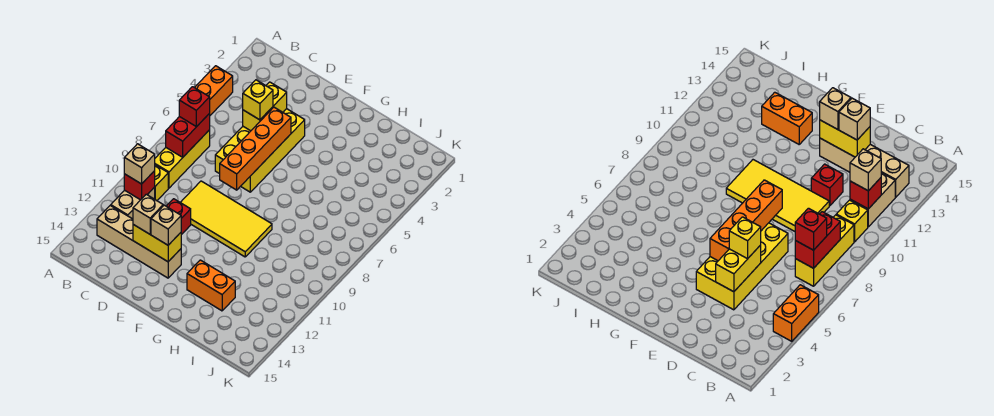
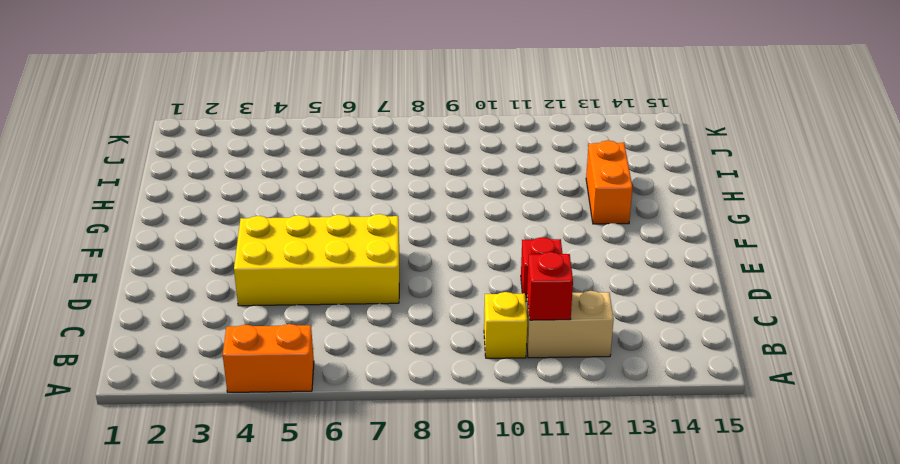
none -> yellow 1x3 brick [155,130,210,188]
none -> tan 1x4 brick [97,205,181,278]
none -> yellow 2x4 tile [180,181,272,257]

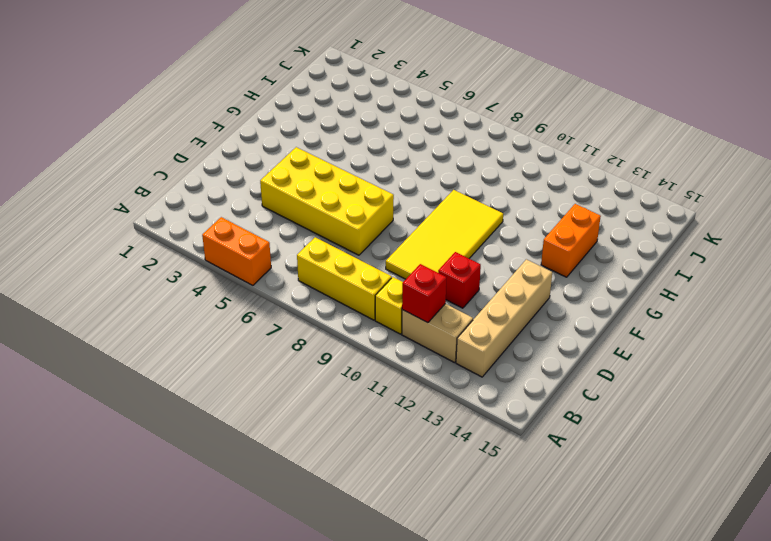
none -> red 1x2 brick [166,113,210,157]
none -> yellow 1x2 brick [243,82,287,131]
none -> yellow 1x2 brick [133,225,181,262]

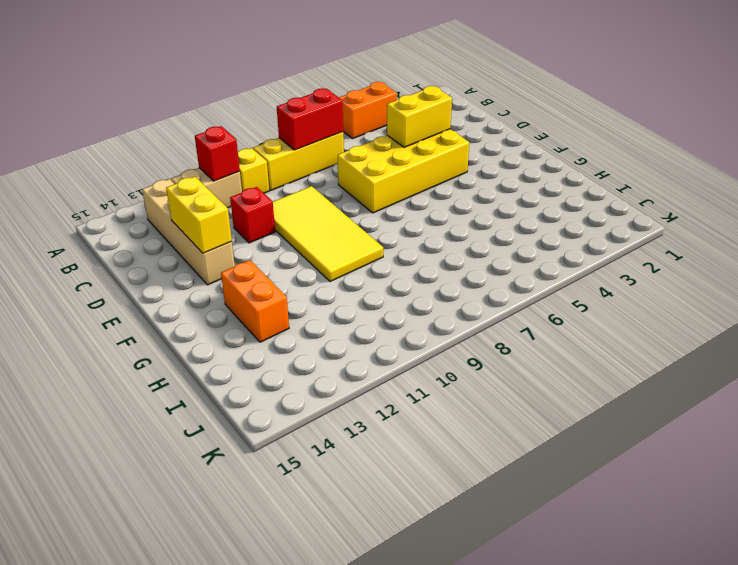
none -> orange 1x4 brick [220,107,291,190]
none -> red 1x1 brick [179,87,210,127]
none -> tan 1x1 brick [124,144,155,184]

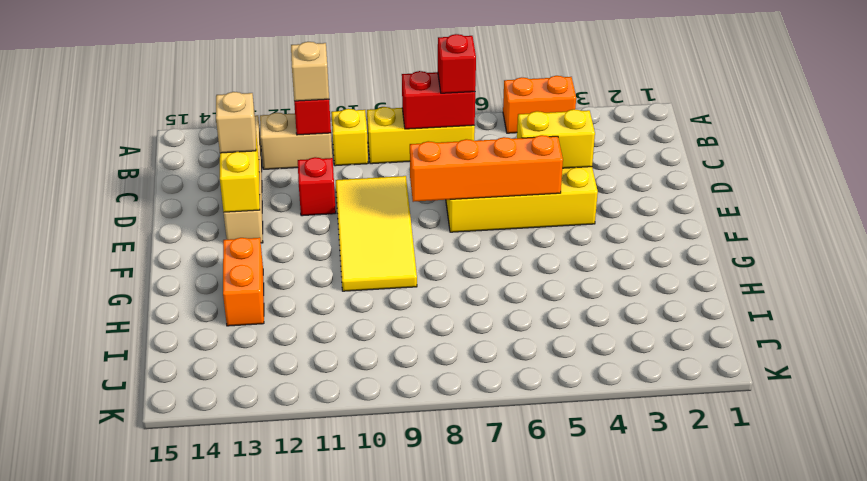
none -> yellow 1x1 brick [243,80,273,120]
none -> tan 1x1 brick [151,205,181,245]

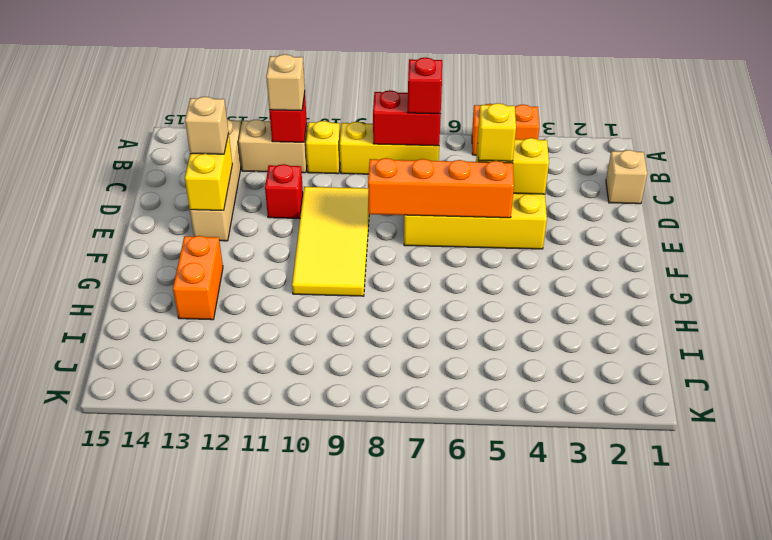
tan 1x1 brick [606,150,647,204] -> tan 1x1 brick moved to [151,205,181,245]

